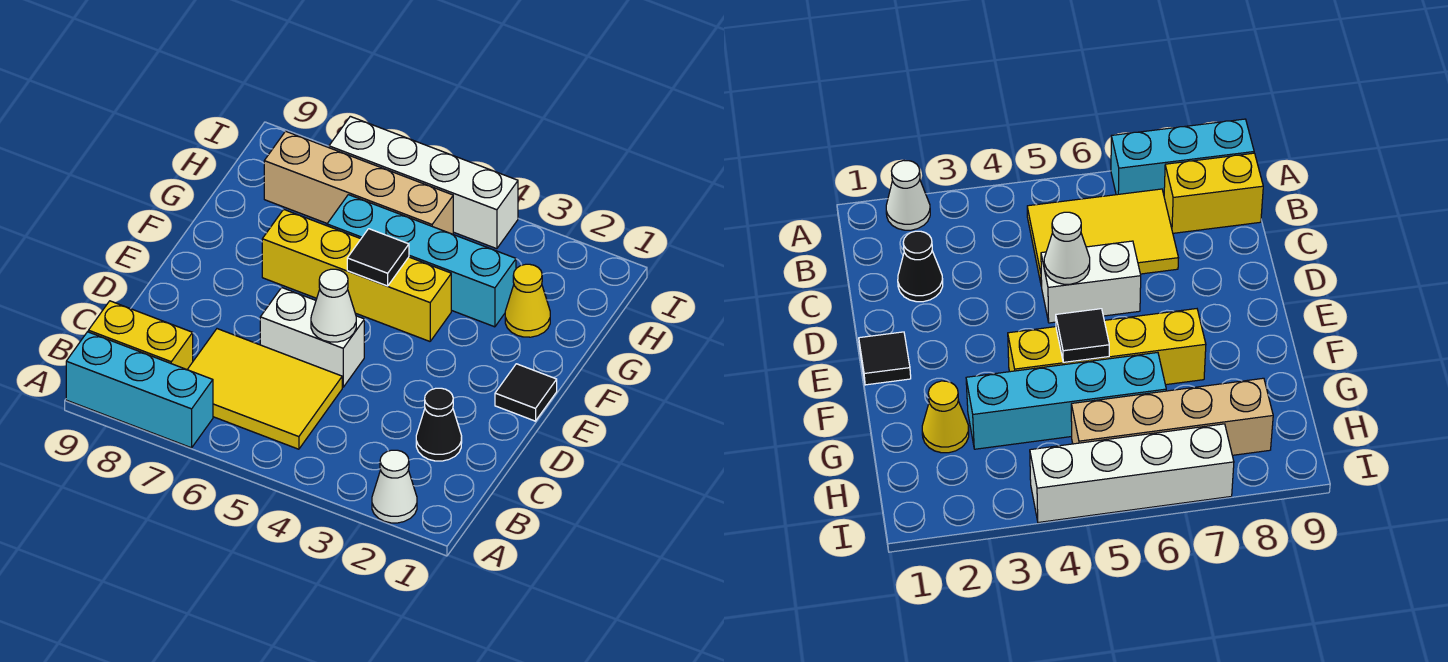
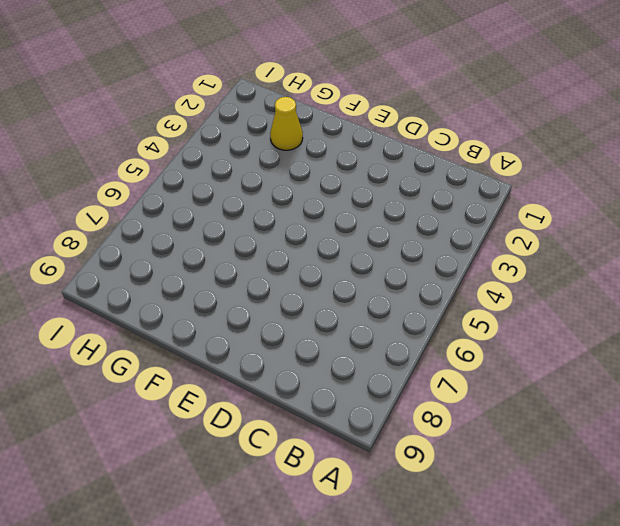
none -> white 1x1 cone [372,450,417,523]
none -> cyan 1x3 brick [66,332,213,448]
none -> yellow 2x3 tile [187,329,342,449]

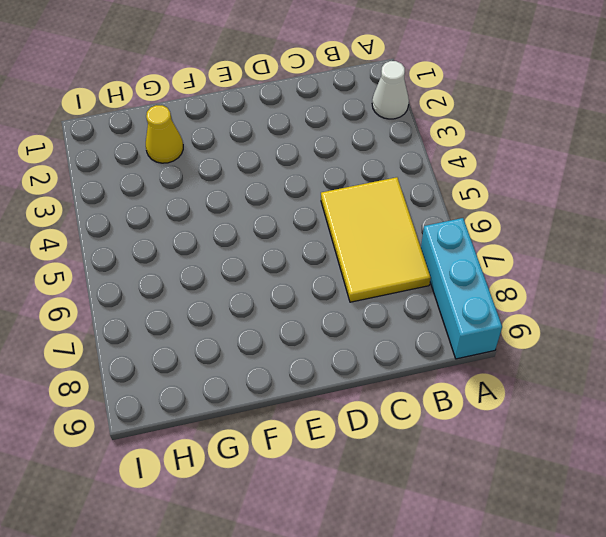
none -> yellow 1x2 brick [88,301,193,370]
none -> black 1x1 cone [416,388,462,461]
none -> white 1x2 brick [260,288,364,387]

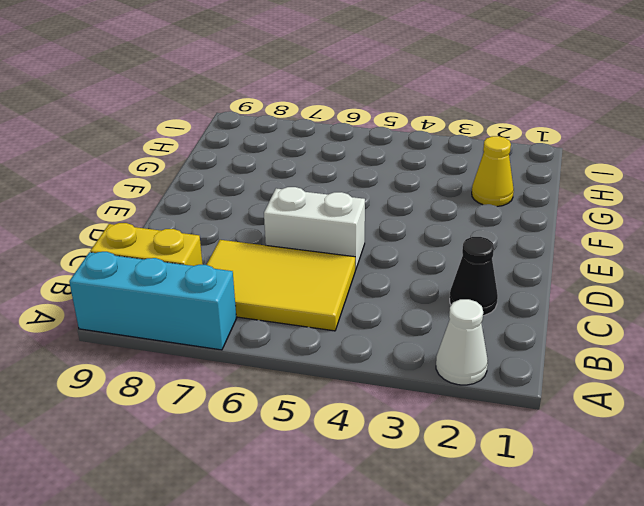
none -> black 1x1 tile [495,364,557,421]
none -> yellow 1x4 brick [262,209,451,341]
none -> cyan 1x4 brick [327,195,516,327]

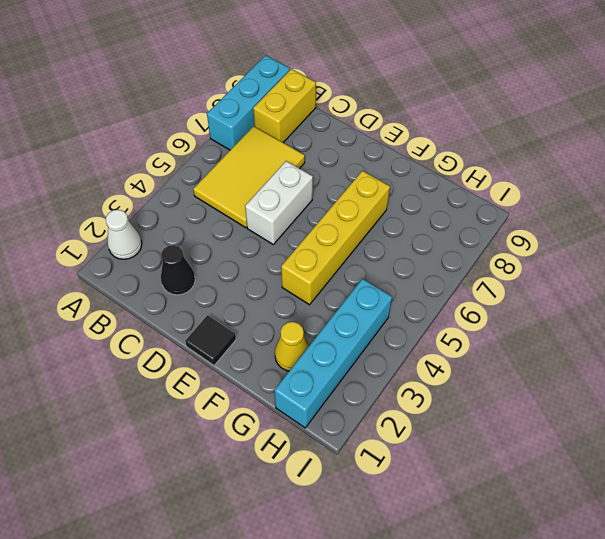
cyan 1x4 brick [274,279,392,428] -> cyan 1x4 brick moved to [327,195,516,327]
none -> tan 1x4 brick [264,131,453,234]
none -> white 1x4 brick [329,116,518,249]
none -> white 1x1 cone [311,269,356,342]

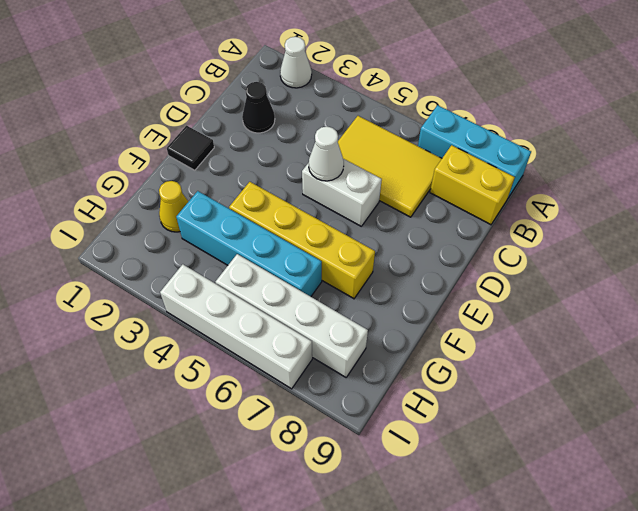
white 1x4 brick [216,254,368,377] -> tan 1x4 brick [264,131,453,234]
none -> black 1x1 tile [347,229,409,286]

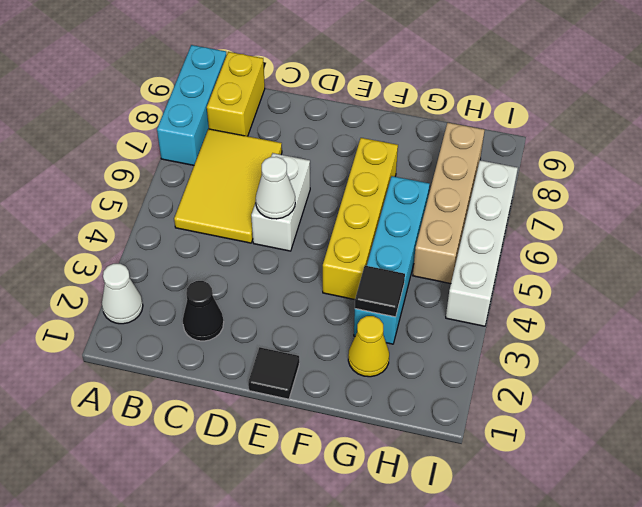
black 1x1 tile [355,265,405,317] -> black 1x1 tile moved to [347,229,409,286]

